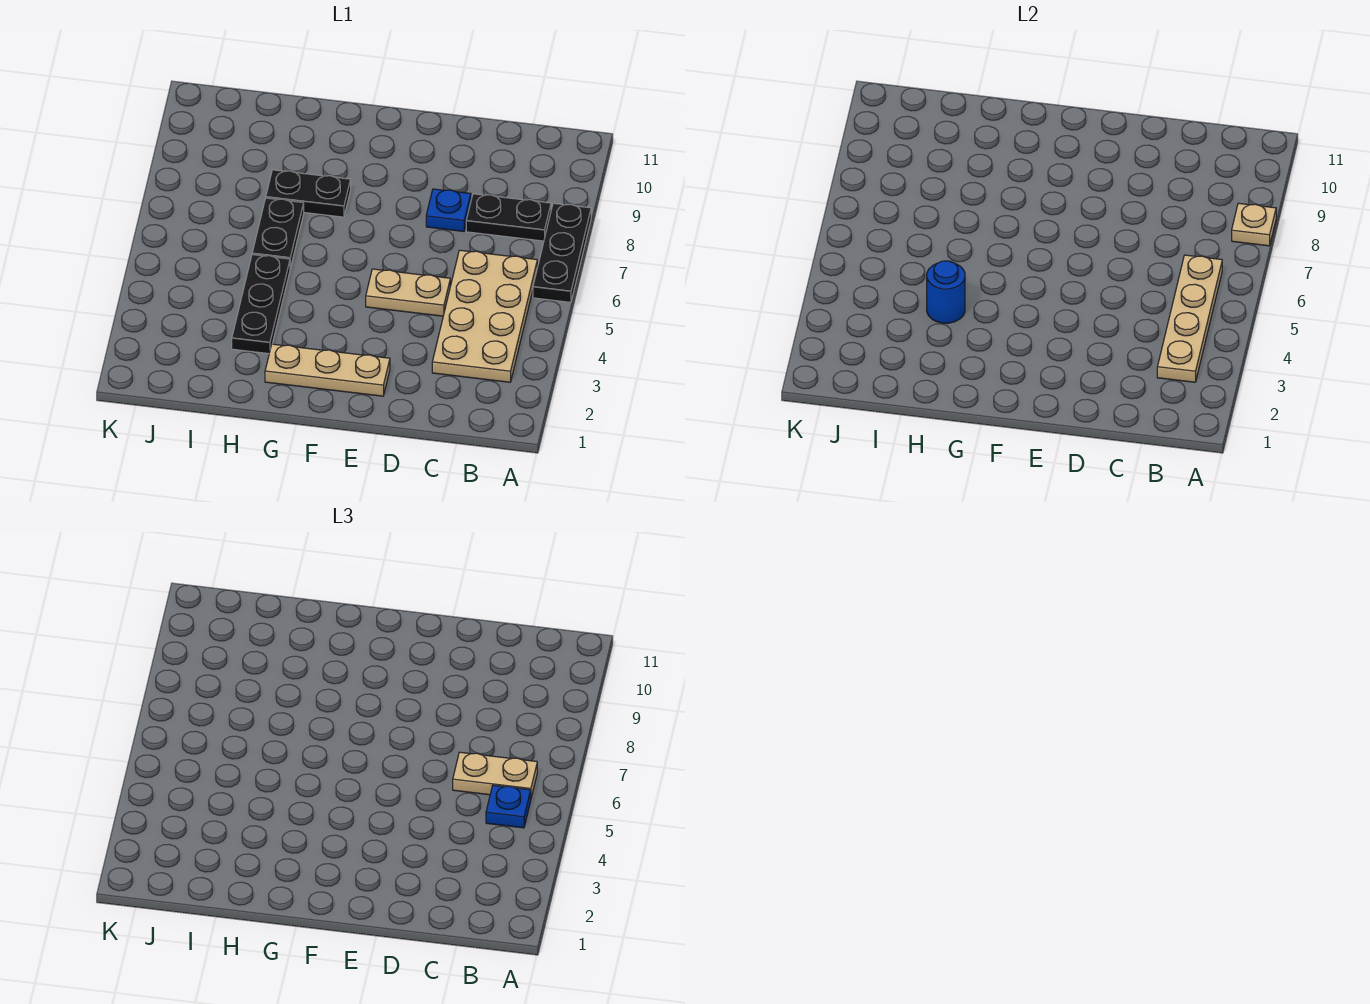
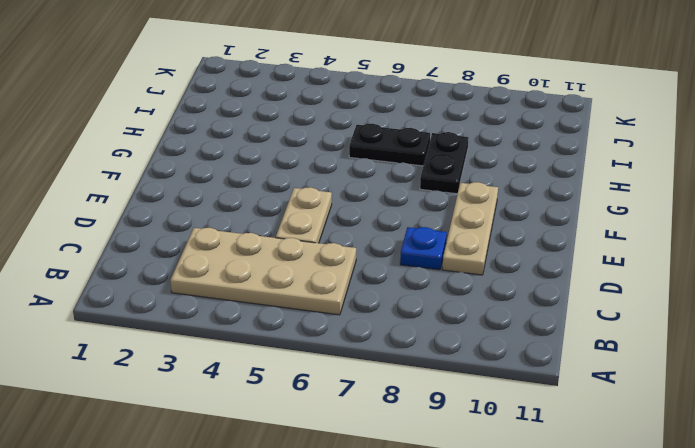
tan 1x3 plate [442,182,498,275] -> tan 1x3 plate moved to [265,344,390,396]
none -> black 1x3 plate [533,203,591,302]
none -> black 1x2 plate [466,194,551,241]
none -> black 1x3 plate [232,255,290,354]

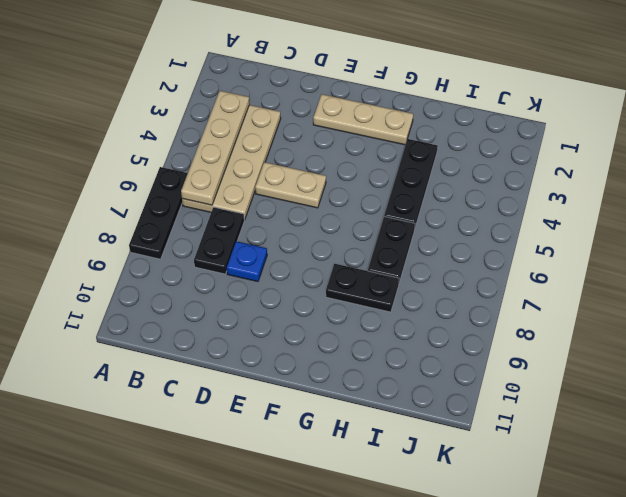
black 1x2 plate [194,207,244,274] -> black 1x2 plate turned to [466,194,551,241]
none -> tan 1x1 plate [1232,203,1276,246]
none -> blue 1x1 round brick [927,261,965,323]
none -> blue 1x1 plate [486,785,531,828]

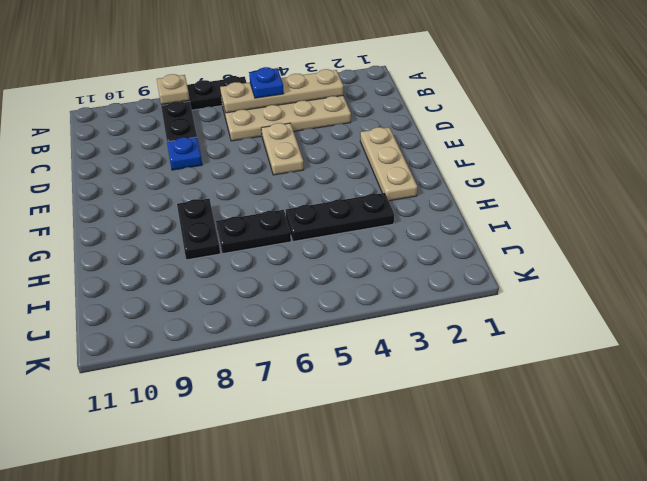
none -> blue 1x1 round brick [927,261,965,323]
none -> tan 1x2 plate [453,752,537,798]

